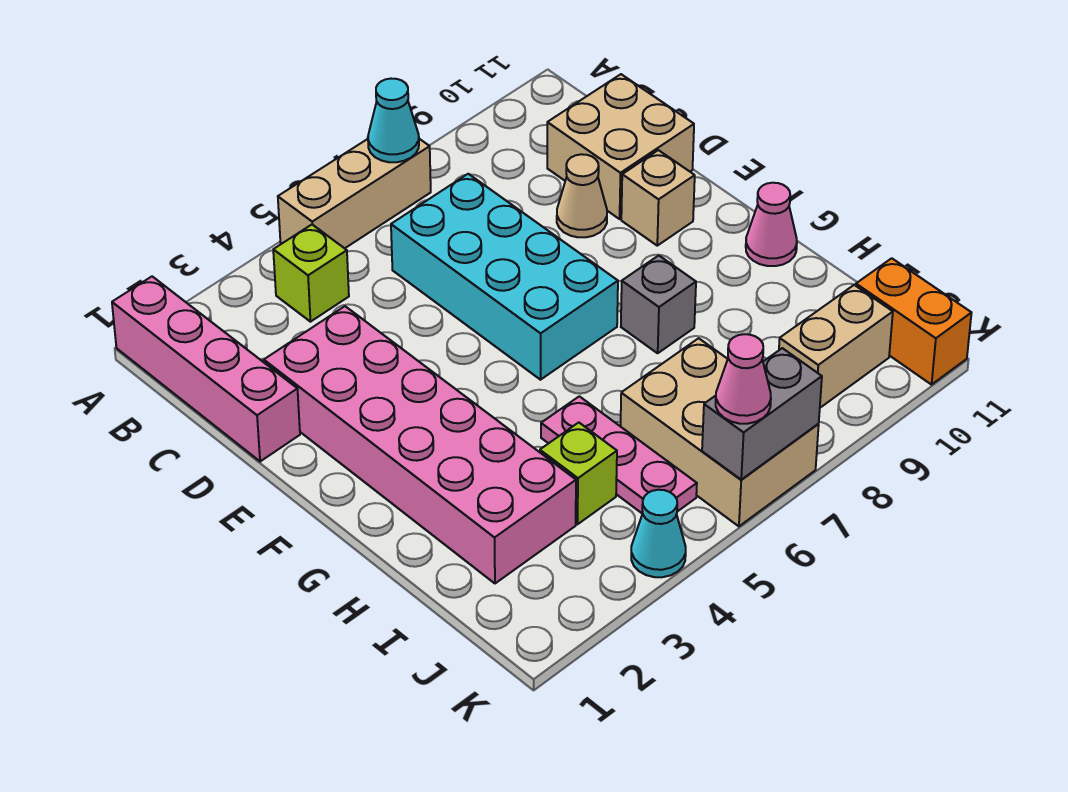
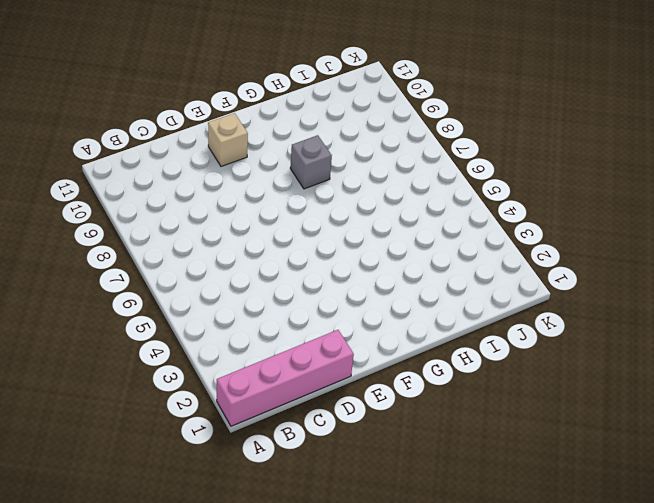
none -> tan 1x3 brick [278,139,431,248]
none -> lime 1x1 brick [273,225,349,322]
none -> cyan 2x4 brick [391,174,618,380]

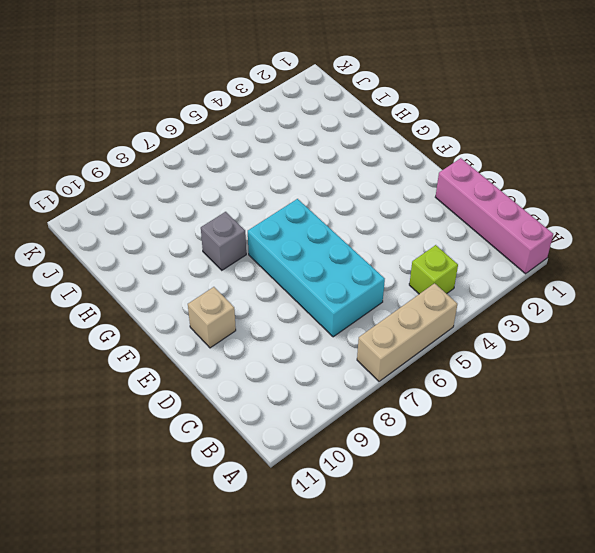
none -> tan 2x2 brick [547,74,694,219]
none -> pink 2x6 brick [264,306,576,583]
none -> tan 1x1 cone [557,154,607,237]

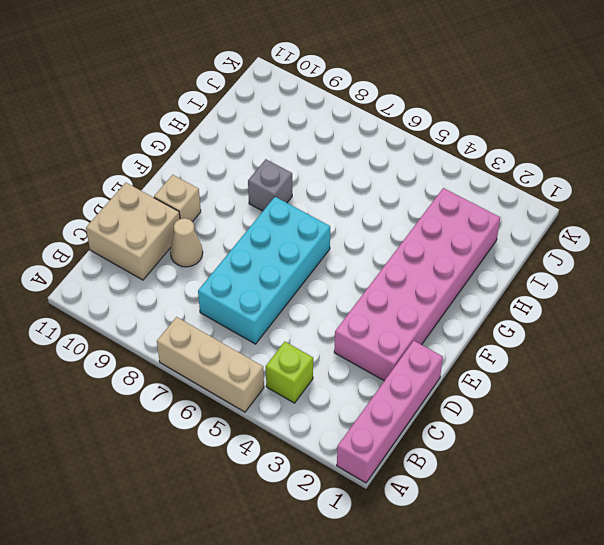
none -> pink 1x1 cone [746,183,797,266]
none -> pink 1x3 plate [541,396,697,514]
none -> lime 1x1 brick [540,423,617,524]

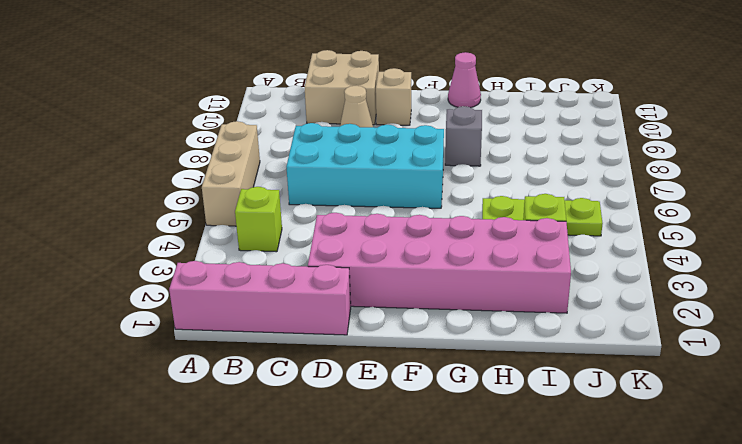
lime 1x3 plate [482,196,603,236] -> pink 1x3 plate [541,396,697,514]
none -> tan 2x3 brick [621,338,819,526]
none -> tan 1x2 brick [779,285,893,408]
none -> orange 1x2 brick [856,258,971,385]

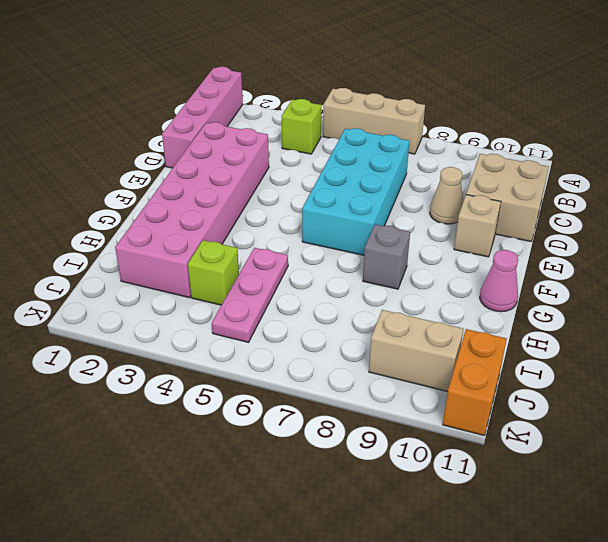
none -> tan 2x3 brick [621,338,819,526]
none -> cyan 1x1 cone [631,490,686,577]
none -> cyan 1x1 cone [368,79,419,162]

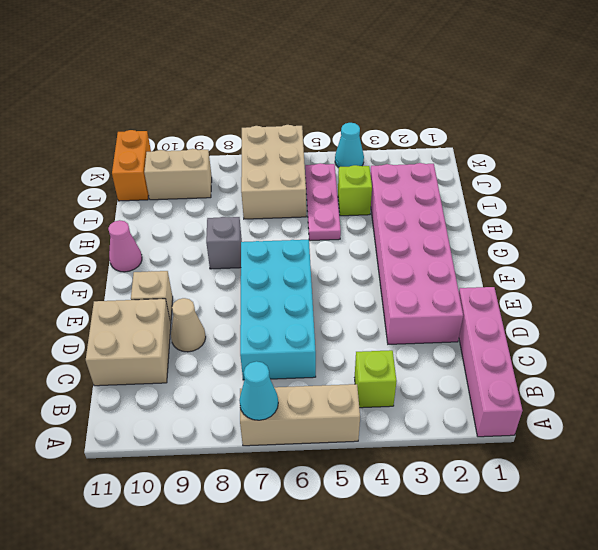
none -> grey 1x2 brick [702,348,822,480]
none -> pink 1x1 cone [716,334,771,424]

